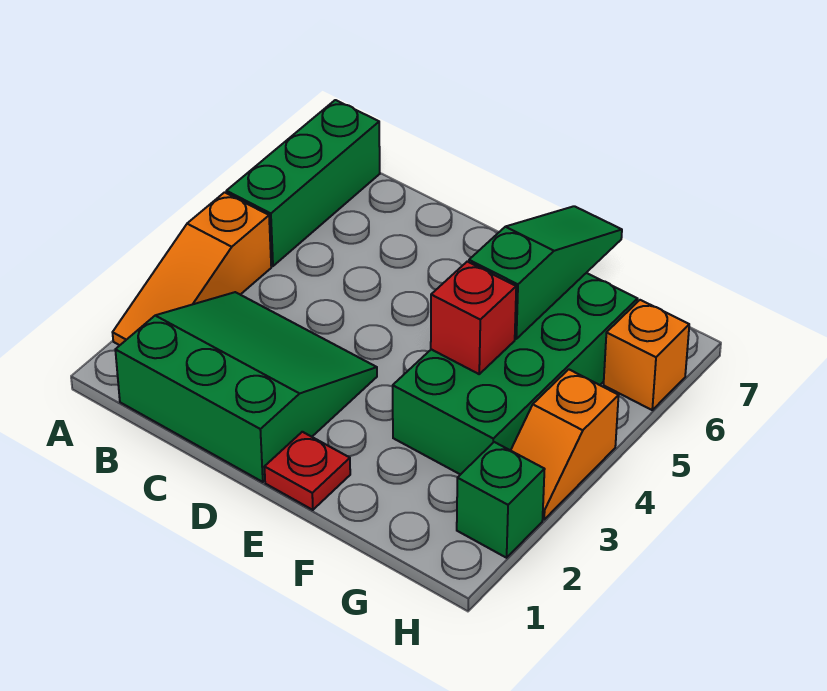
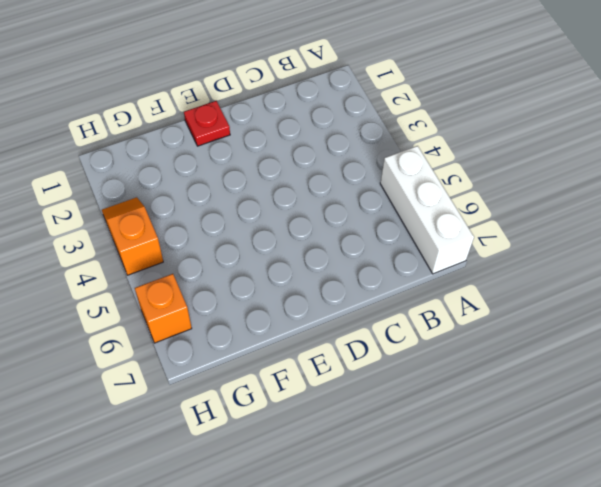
white 1x3 brick [380,146,474,274] -> green 1x3 brick [226,100,380,266]
none -> orange 1x3 slope [113,192,271,345]
none -> green 3x3 slope [115,292,377,482]

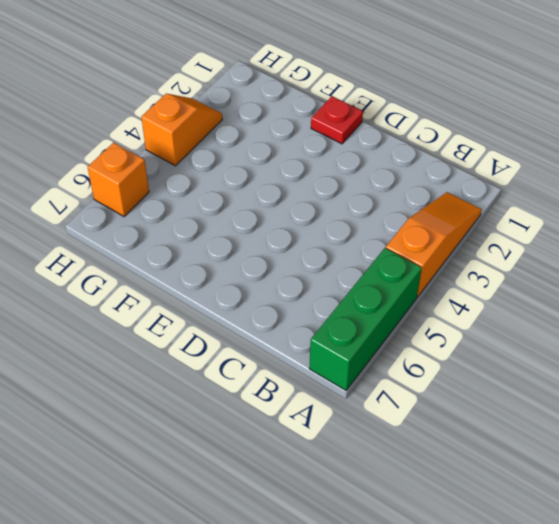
none -> green 3x3 slope [115,292,377,482]
none -> green 2x4 brick [393,273,638,475]

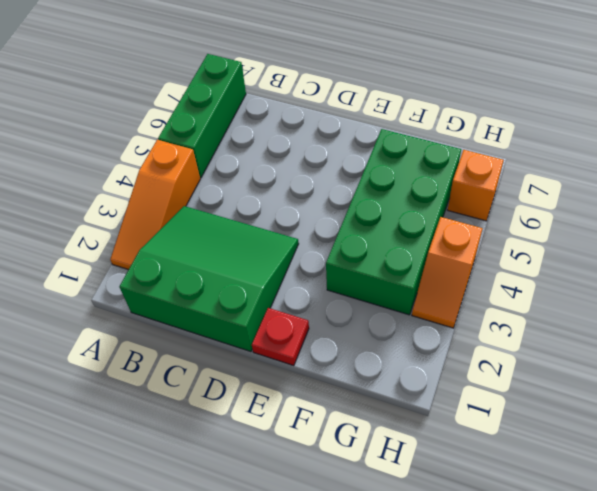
none -> green 1x1 brick [457,442,545,558]
none -> red 1x1 brick [431,262,516,374]

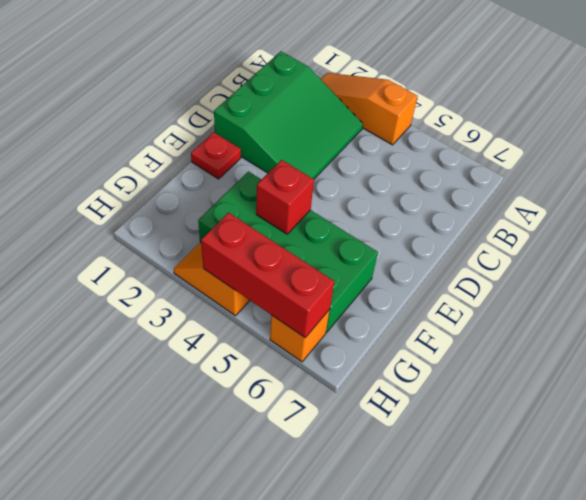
red 1x3 brick [201,213,334,338] -> none
none -> green 1x3 brick [226,100,380,266]
none -> green 1x1 brick [457,442,545,558]

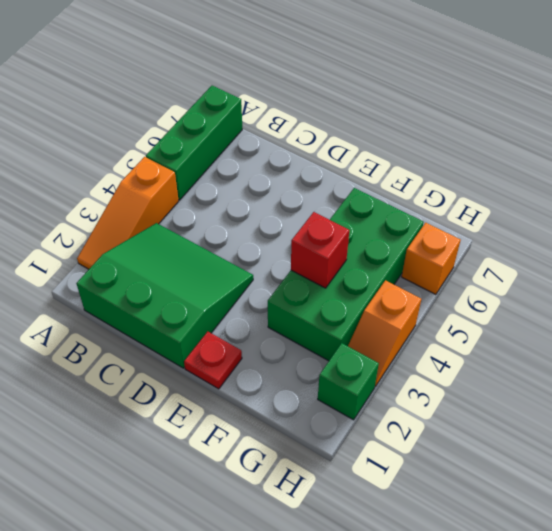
none -> green 1x3 slope [469,206,622,339]

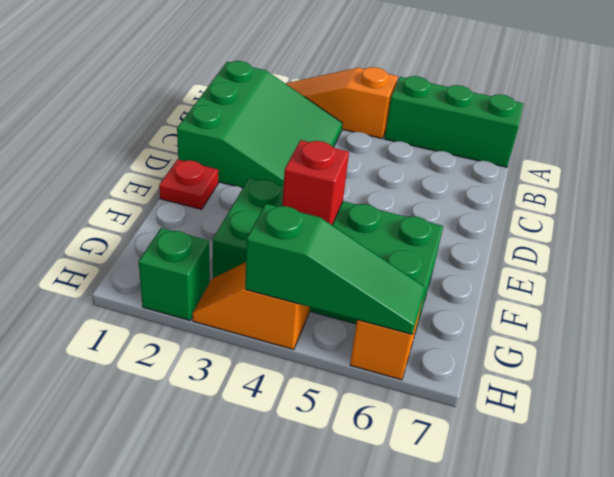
green 1x3 slope [245,204,425,334] -> green 1x3 slope moved to [469,206,622,339]

